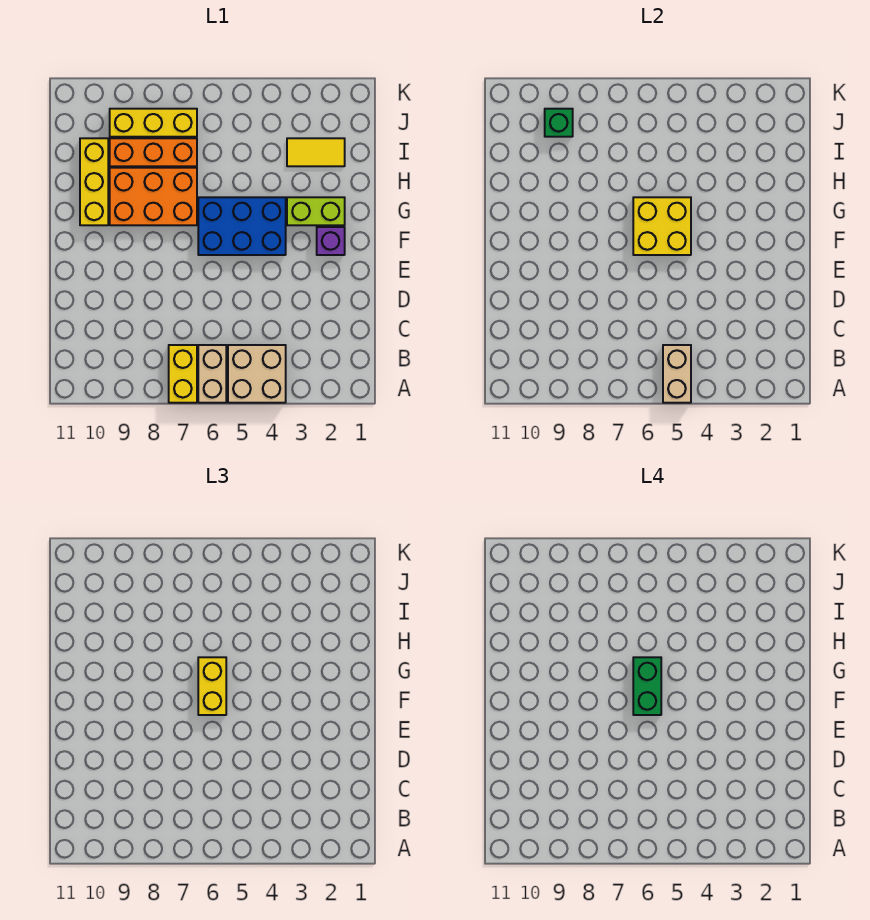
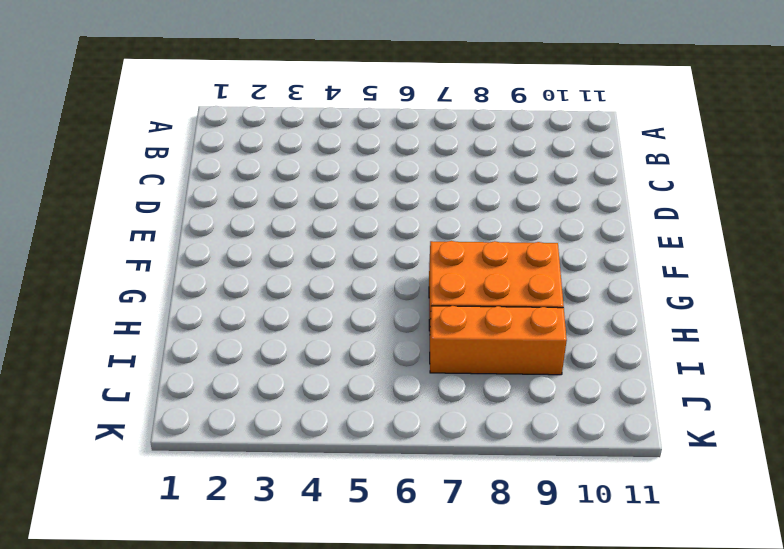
none -> tan 2x2 brick [228,345,286,403]
none -> tan 1x2 brick [198,345,226,403]
none -> yellow 1x2 brick [169,345,197,403]

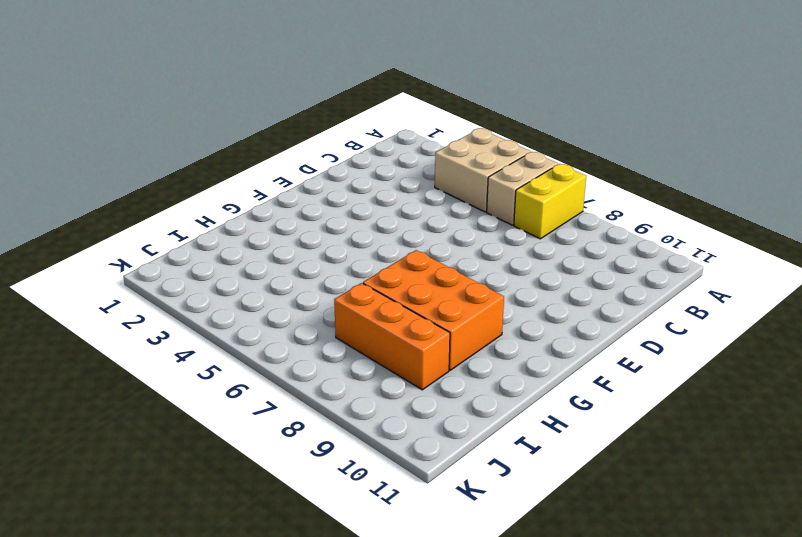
none -> purple 1x1 brick [317,227,345,255]
none -> blue 2x3 brick [198,197,286,255]
none -> lime 1x2 brick [287,197,345,225]

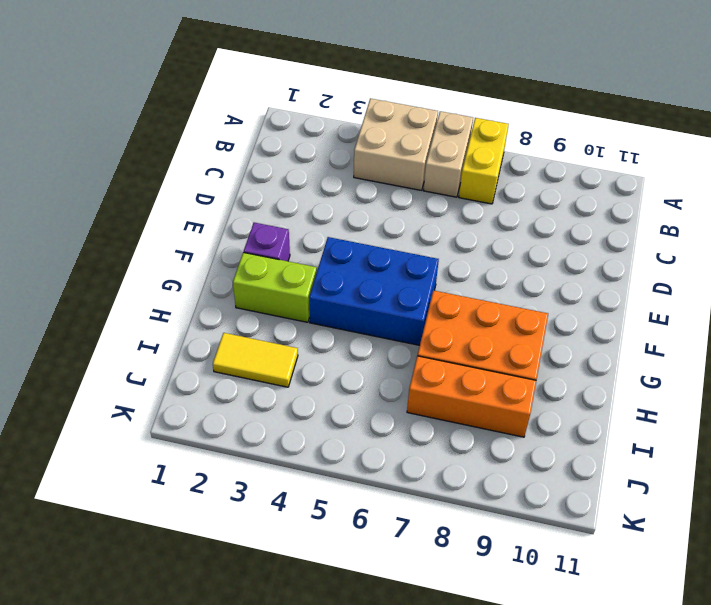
none -> yellow 1x3 brick [80,138,108,225]
none -> yellow 1x3 brick [110,109,197,137]
none -> tan 1x2 brick [663,345,691,403]

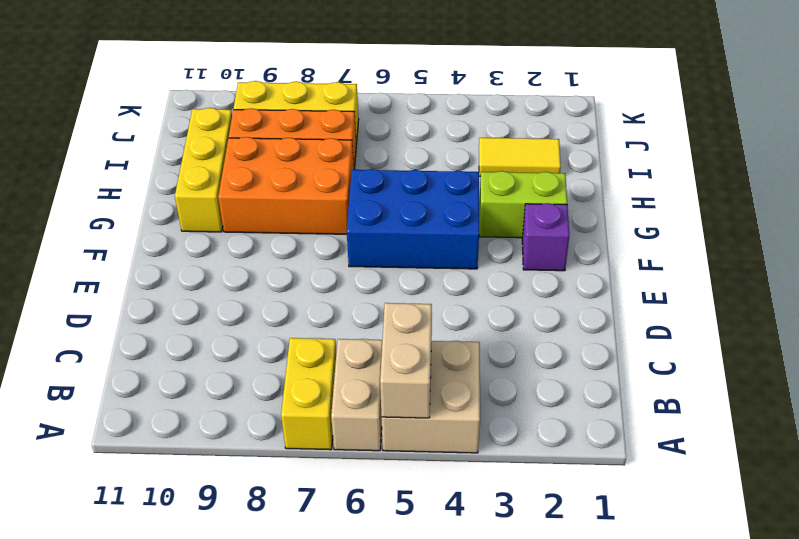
none -> yellow 2x2 brick [633,197,691,255]
none -> green 1x1 brick [545,109,573,137]
none -> yellow 1x2 brick [198,657,226,715]

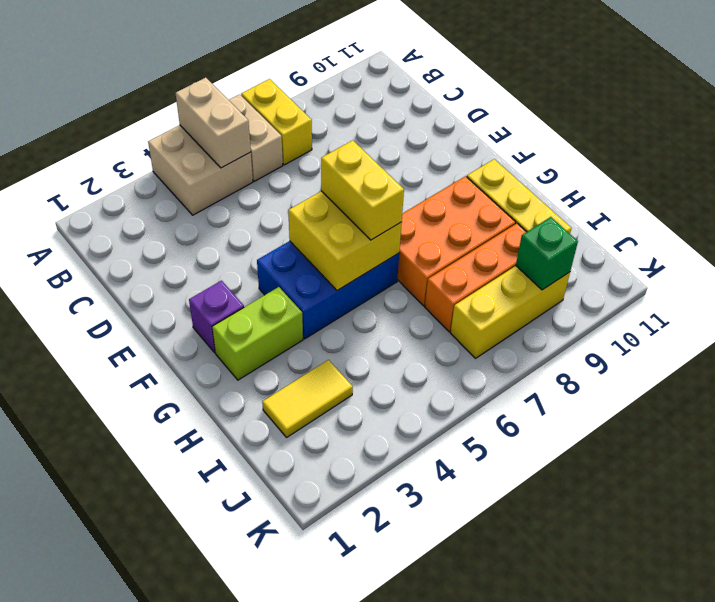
none -> green 1x2 brick [633,657,661,715]

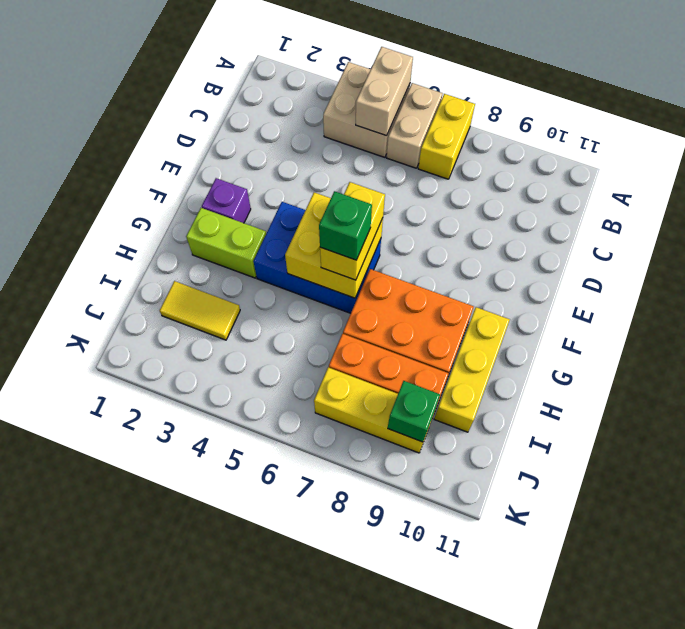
green 1x1 brick [319,191,372,260] -> green 1x2 brick [633,657,661,715]

